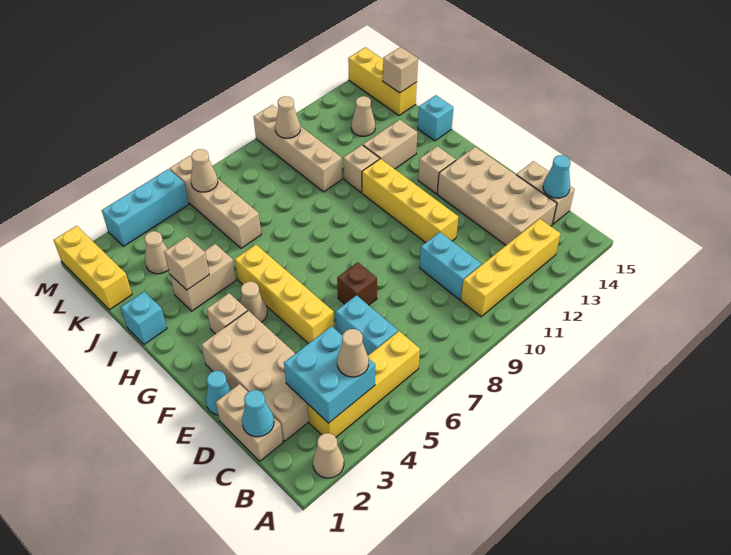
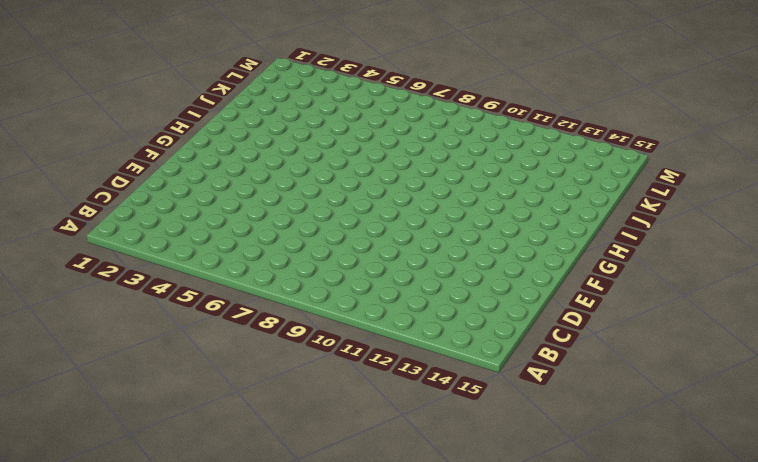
none -> tan 1x1 cone [313,433,344,478]
none -> yellow 1x4 brick [308,331,420,437]
none -> yellow 1x4 brick [461,219,561,317]
none -> tan 1x2 brick [216,384,283,461]

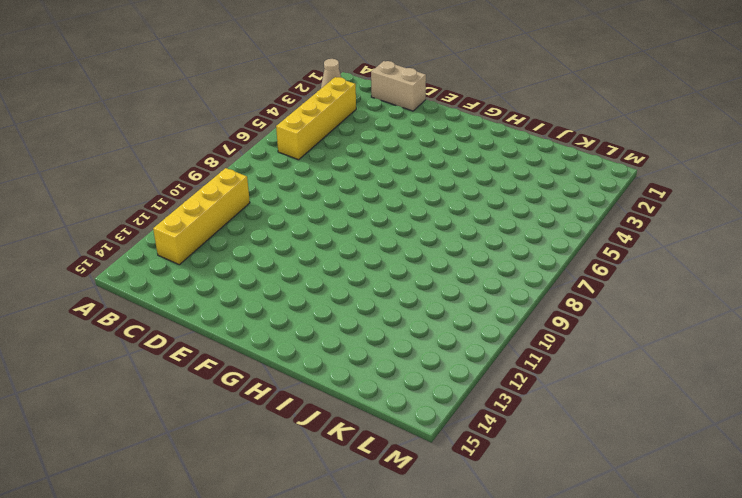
none -> tan 2x4 brick [201,311,309,441]
none -> cyan 1x2 brick [335,295,398,355]
none -> cyan 1x2 brick [419,232,481,299]
none -> tan 2x4 brick [437,147,557,245]

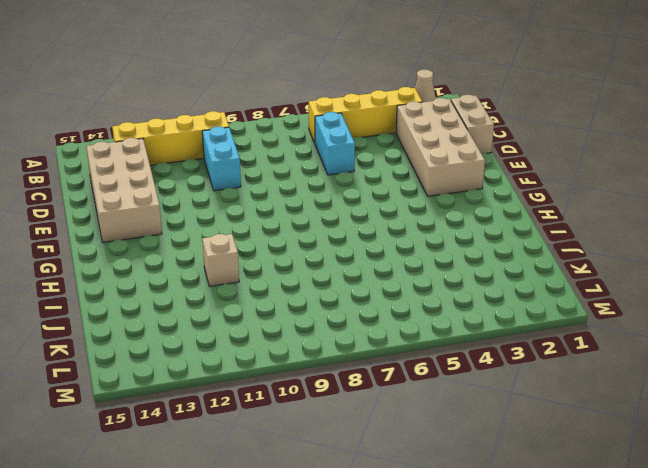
none -> tan 1x2 brick [516,161,575,224]
none -> cyan 1x1 cone [206,371,232,415]
none -> yellow 1x4 brick [235,245,334,344]
none -> brown 1x1 brick [337,262,377,305]

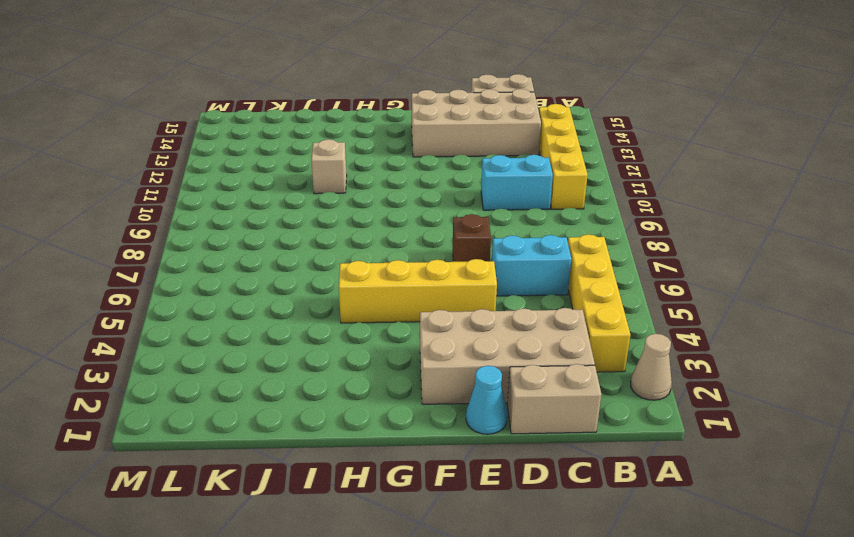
none -> yellow 1x4 brick [362,159,458,243]
none -> tan 1x1 brick [207,293,247,334]
none -> tan 1x1 cone [240,282,267,322]
none -> tan 1x1 brick [418,146,456,194]

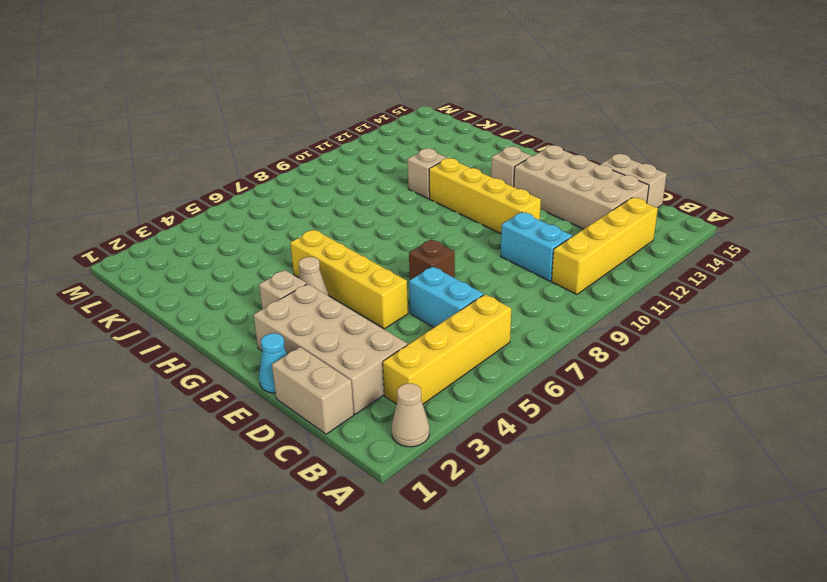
none -> cyan 1x1 brick [121,291,167,345]
none -> tan 1x2 brick [170,244,236,311]
none -> tan 1x2 brick [363,119,417,169]
none -> cyan 1x1 brick [418,95,454,141]

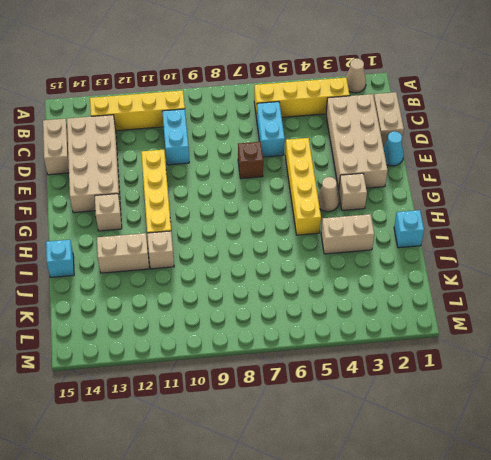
none -> tan 1x4 brick [170,156,261,248]
none -> tan 1x4 brick [254,105,342,192]
none -> yellow 1x3 brick [54,226,132,310]
none -> tan 1x1 cone [144,231,168,274]

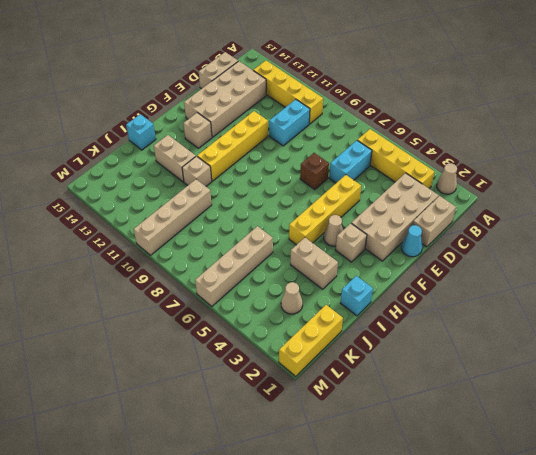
none -> tan 1x1 cone [351,96,375,136]
none -> yellow 1x3 brick [348,47,417,115]
none -> cyan 1x3 brick [102,169,189,246]
none -> cyan 2x2 brick [284,326,375,423]

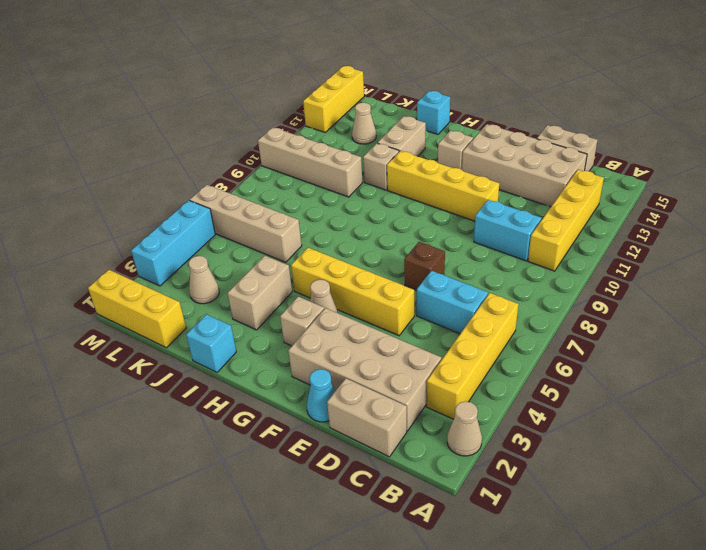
yellow 1x3 brick [303,66,364,132] -> yellow 1x3 brick turned to [348,47,417,115]
none -> cyan 2x2 brick [284,326,375,423]
none -> cyan 1x1 cone [242,390,274,437]
none -> cyan 1x1 cone [543,155,570,198]
none -> tan 1x1 brick [164,237,209,290]

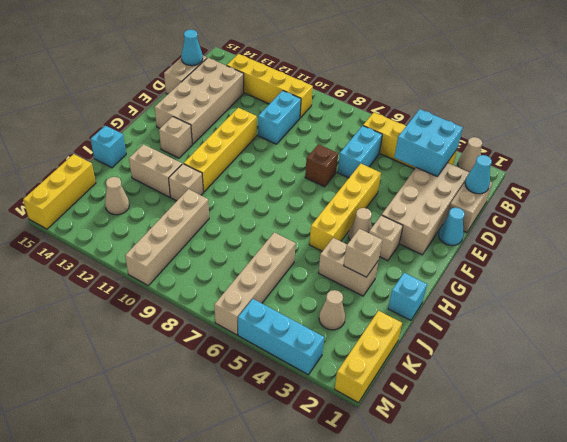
none -> tan 1x1 brick [383,47,418,93]
none -> tan 1x1 cone [191,149,218,192]
none -> tan 1x1 cone [275,96,300,138]
none -> tan 1x1 cone [337,329,369,377]

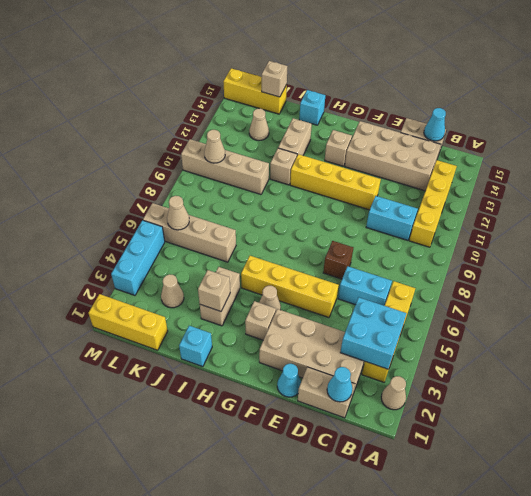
none -> tan 1x1 cone [337,329,369,377]

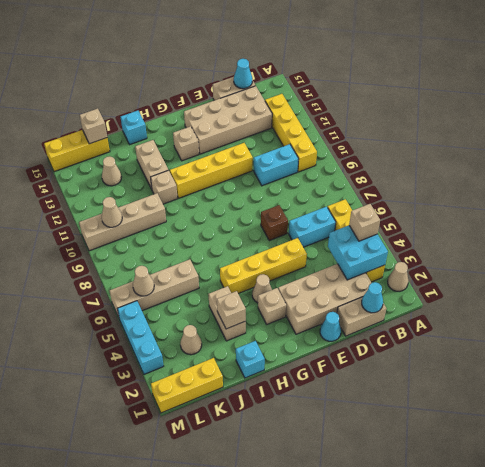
tan 1x1 brick [349,204,380,241] -> tan 1x1 cone [337,329,369,377]

